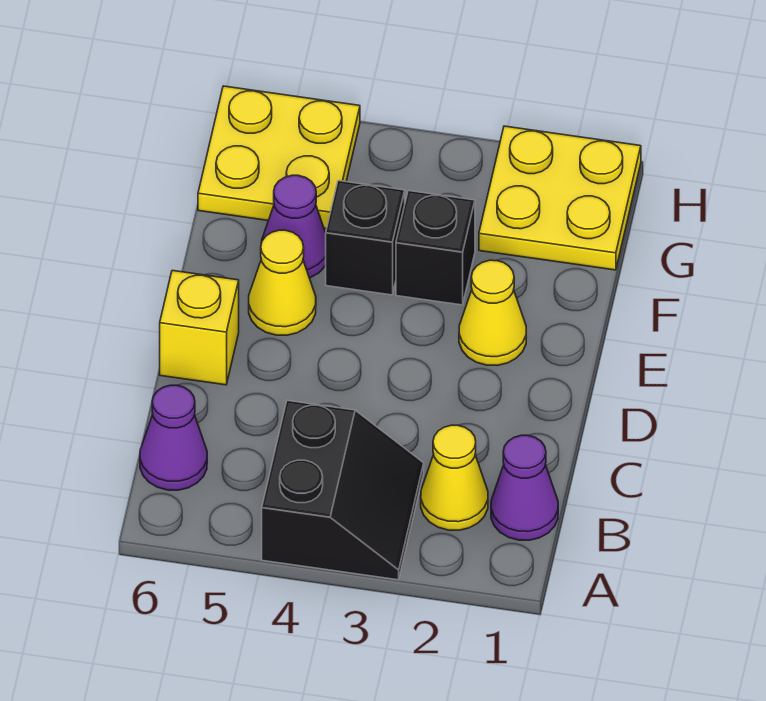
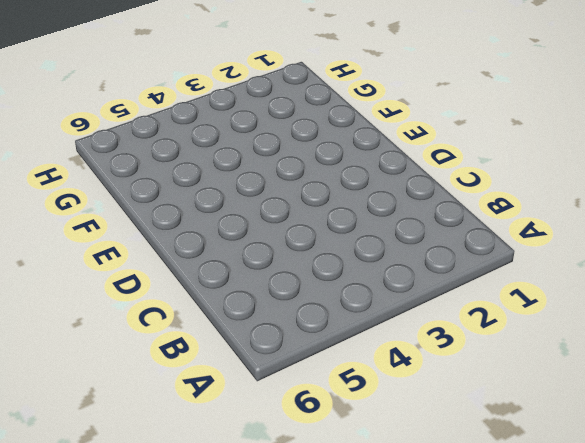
none -> black 2x2 slope [262,400,424,580]
none -> purple 1x1 cone [491,435,558,540]
none -> yellow 1x1 cone [421,425,488,530]

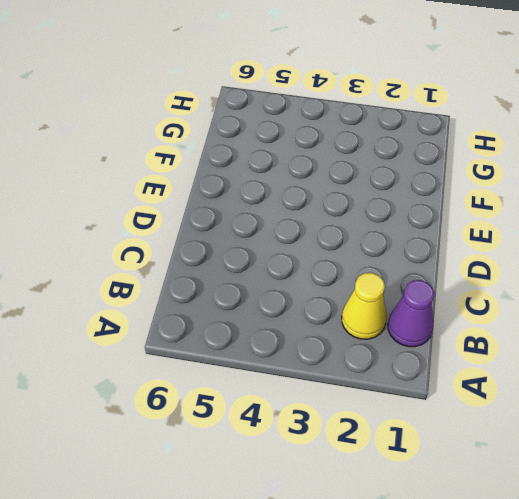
none -> black 2x2 slope [262,400,424,580]
none -> purple 1x1 cone [140,385,207,490]
none -> yellow 1x1 brick [160,270,239,385]

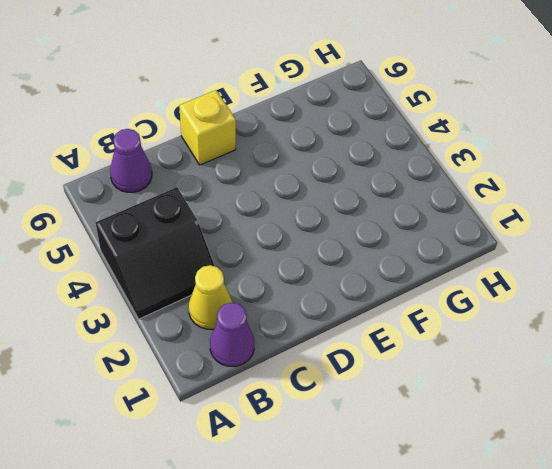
none -> yellow 1x1 cone [459,260,526,365]
none -> yellow 1x1 cone [249,230,316,335]
none -> black 1x1 brick [396,191,475,305]

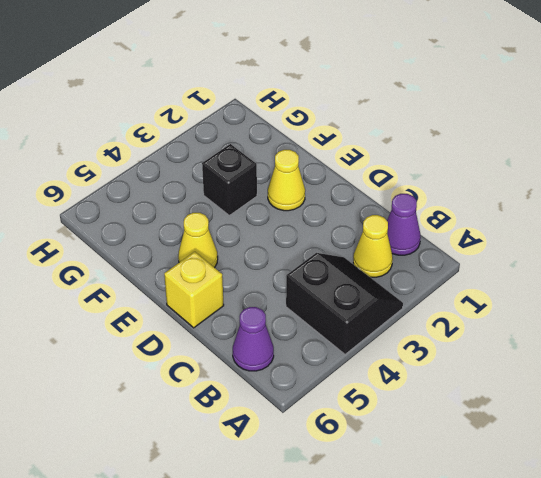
none -> black 1x1 brick [326,181,405,295]
none -> purple 1x1 cone [262,175,326,278]
none -> yellow 2x2 plate [479,126,641,270]

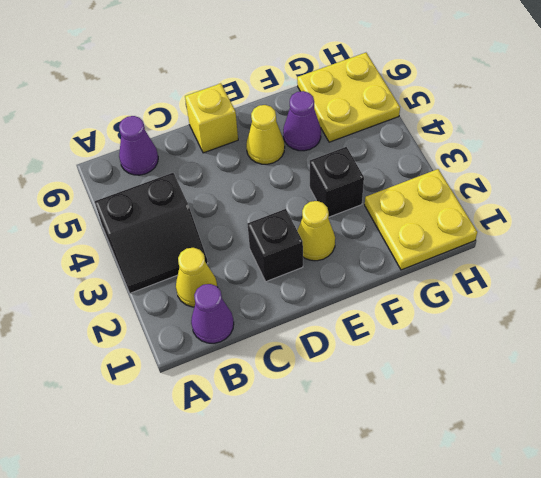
black 1x1 brick [247,209,303,282] -> black 1x1 brick moved to [326,181,405,295]

